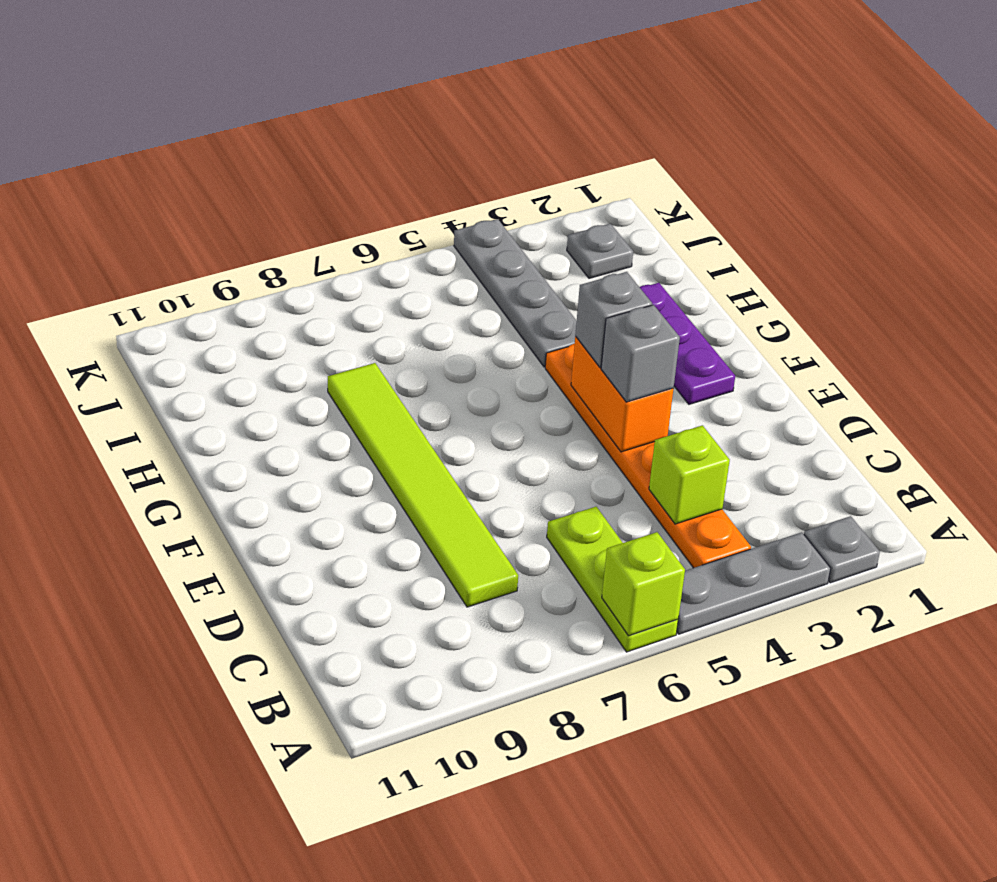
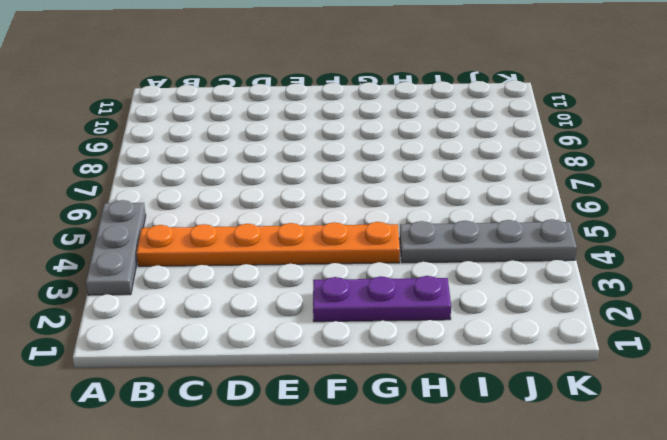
none -> grey 1x1 plate [804,516,880,583]
none -> lime 1x3 plate [547,507,678,652]
none -> lime 1x6 tile [328,363,518,607]

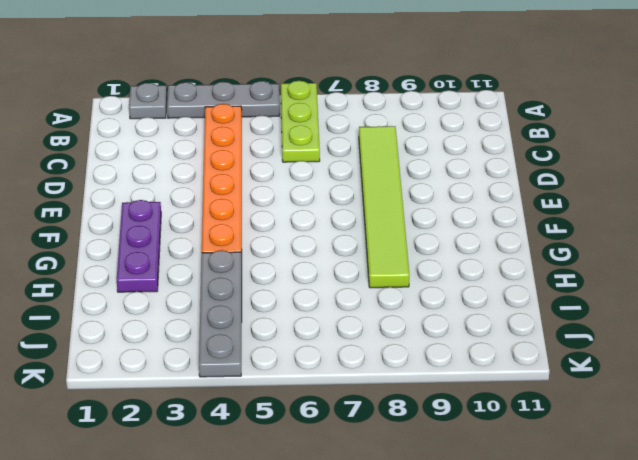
none -> grey 1x1 plate [567,224,633,278]
none -> lime 1x1 brick [602,532,685,636]
none -> lime 1x1 brick [649,425,730,524]

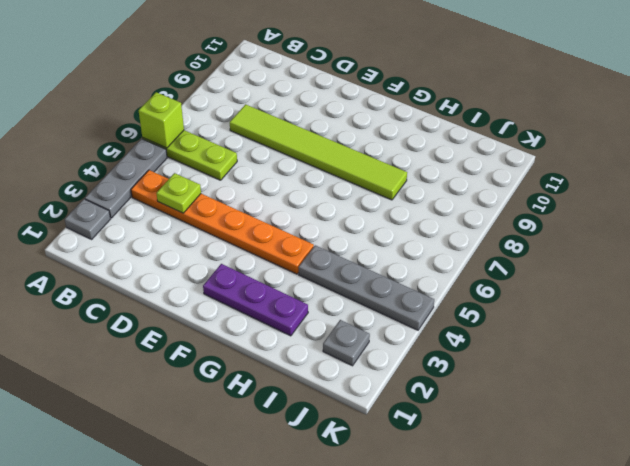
lime 1x1 plate [156,173,201,213] -> lime 1x1 brick [649,425,730,524]
none -> orange 1x2 brick [571,337,673,452]
none -> grey 1x1 brick [601,305,680,402]
none -> grey 1x1 brick [575,272,652,368]

